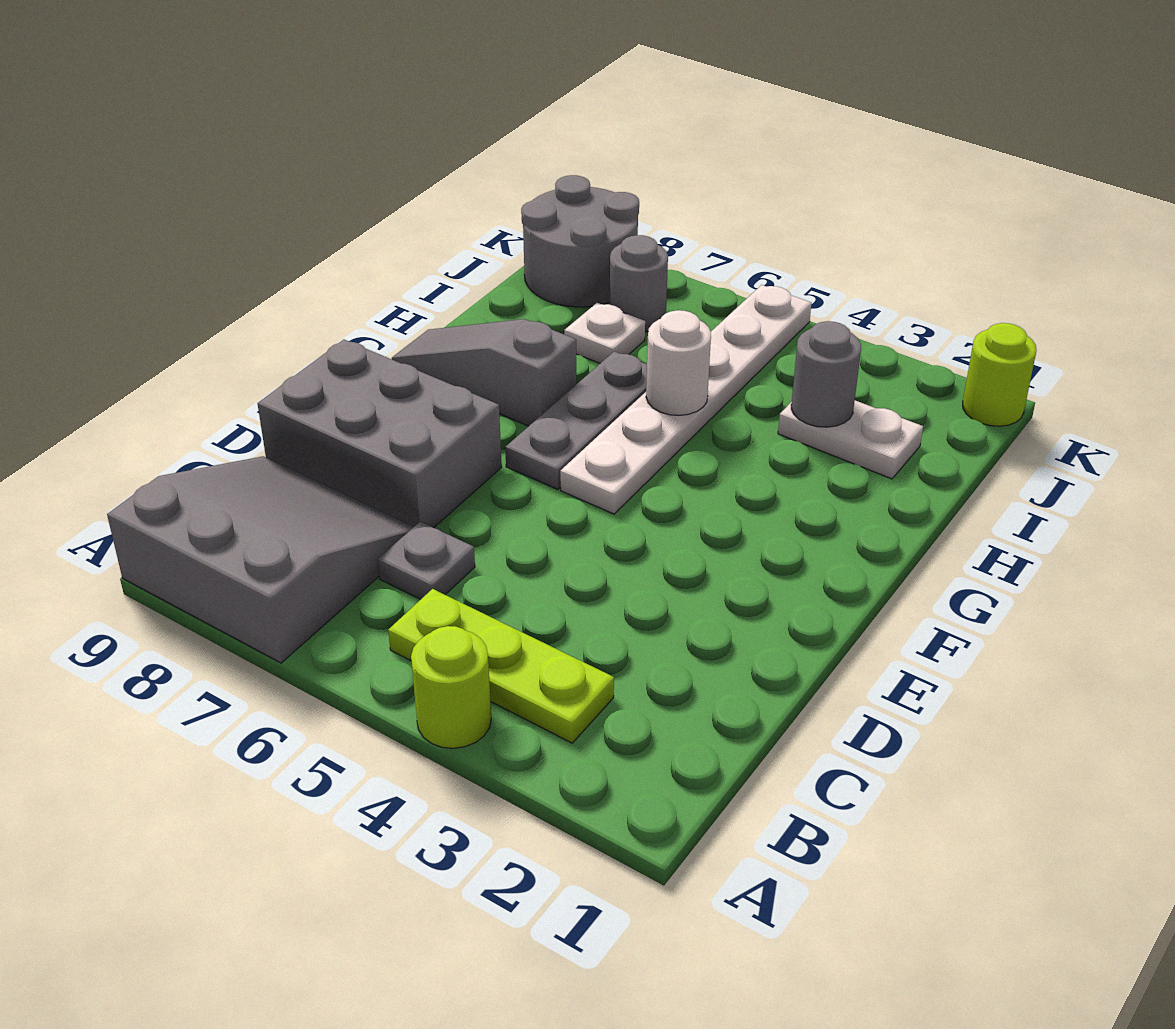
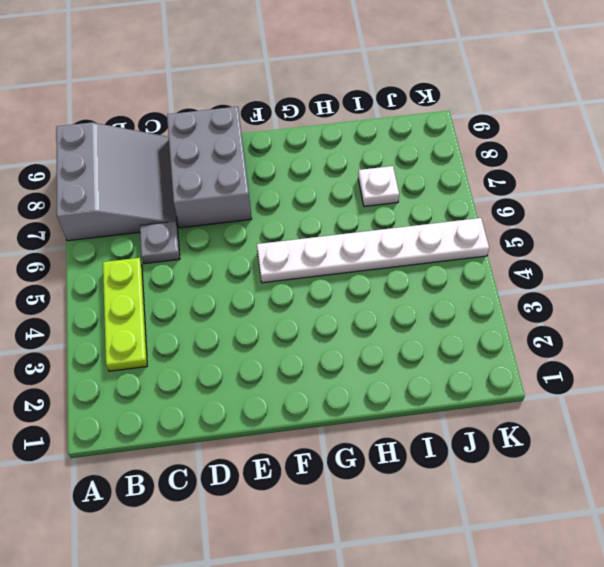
none -> lime 1x1 round brick [411,626,491,748]
none -> grey 1x3 plate [505,352,647,489]
none -> grey 1x3 slope [392,319,576,426]

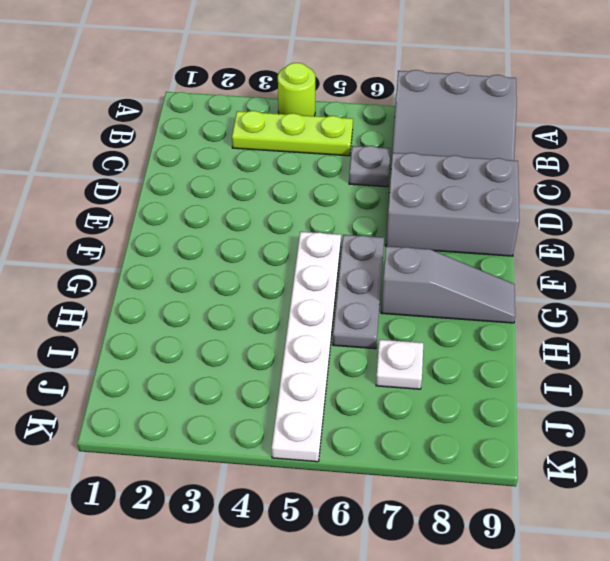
none -> white 1x2 plate [778,400,923,479]
none -> grey 1x1 round brick [610,235,668,332]
none -> grey 2x2 round brick [521,175,639,307]

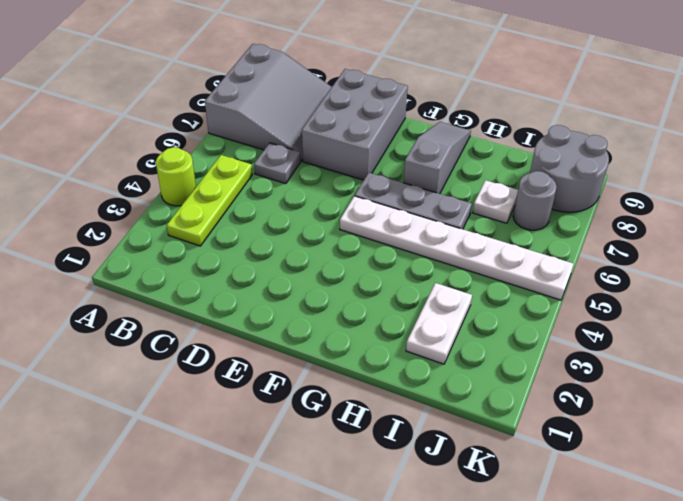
none -> lime 1x1 round brick [963,323,1037,426]
none -> white 1x1 round brick [646,310,711,415]
none -> grey 1x1 round brick [791,321,861,427]

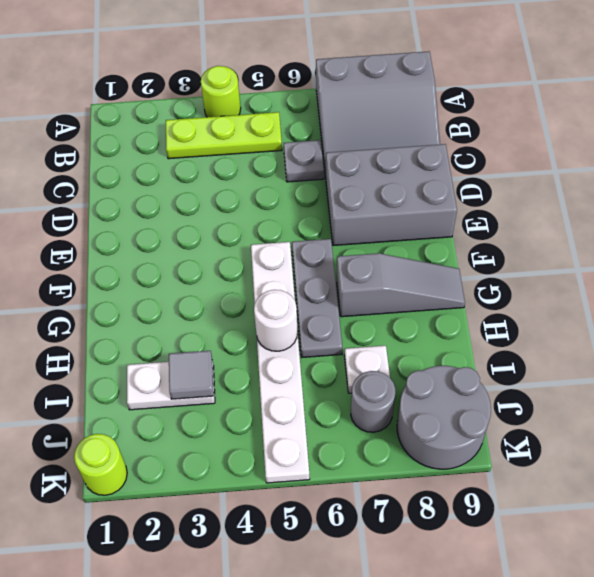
grey 1x1 tile [169,351,214,399] -> grey 1x1 round brick [791,321,861,427]

